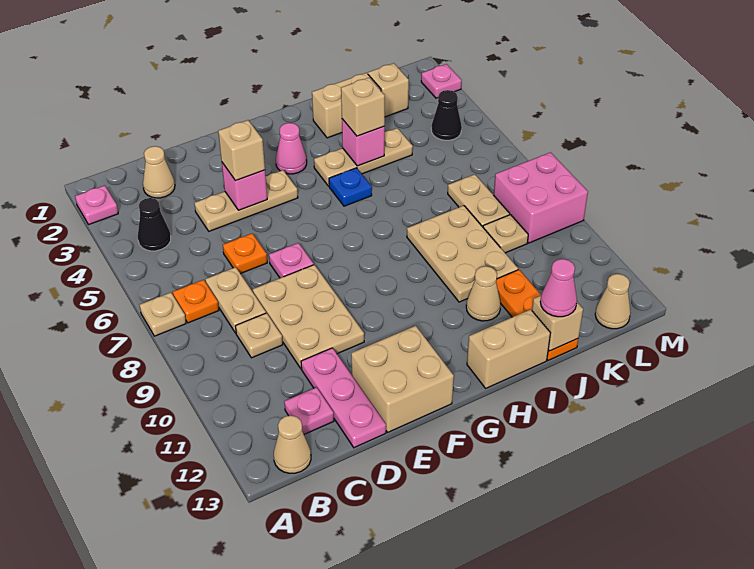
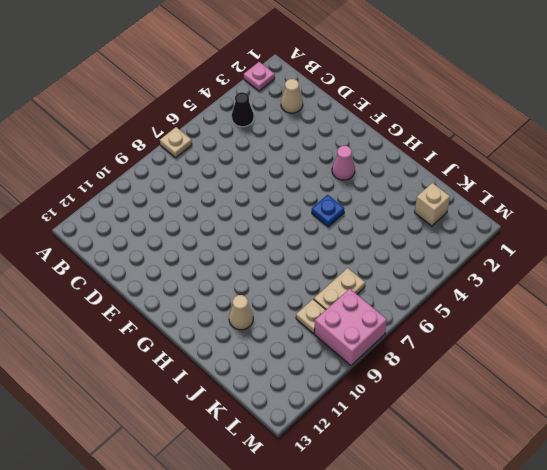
none -> orange 1x1 plate [173,280,219,323]
none -> tan 1x1 cone [274,415,311,473]
none -> tan 1x2 plate [205,267,266,333]
none -> tan 1x1 plate [236,313,283,358]

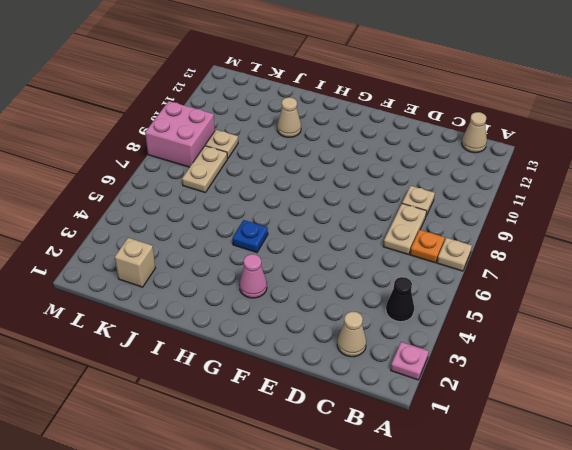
none -> pink 1x1 plate [284,387,334,434]
none -> tan 1x3 plate [194,170,298,231]
none -> orange 1x1 plate [223,234,267,274]
none -> tan 2x3 plate [253,265,364,369]

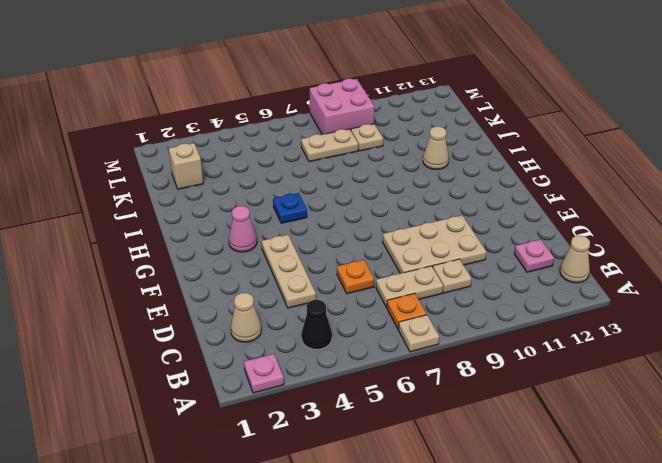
none -> pink 1x3 plate [301,348,386,448]
none -> pink 1x1 plate [269,243,314,278]
none -> tan 2x2 brick [351,326,454,432]
none -> tan 1x3 plate [314,128,413,186]

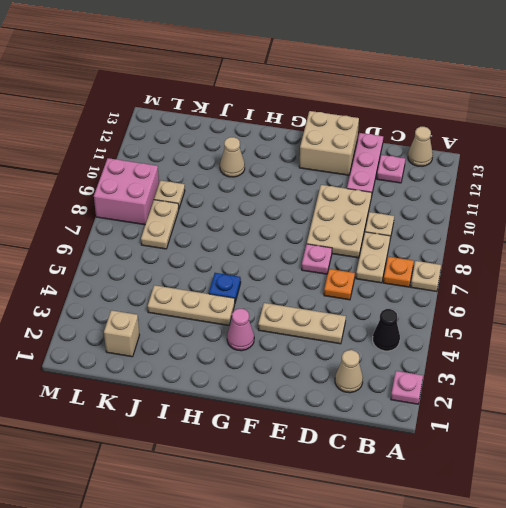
none -> tan 1x2 brick [467,309,550,388]
none -> tan 1x2 brick [312,73,381,138]
none -> tan 2x3 plate [407,206,518,302]
none -> orange 1x3 plate [496,270,578,360]

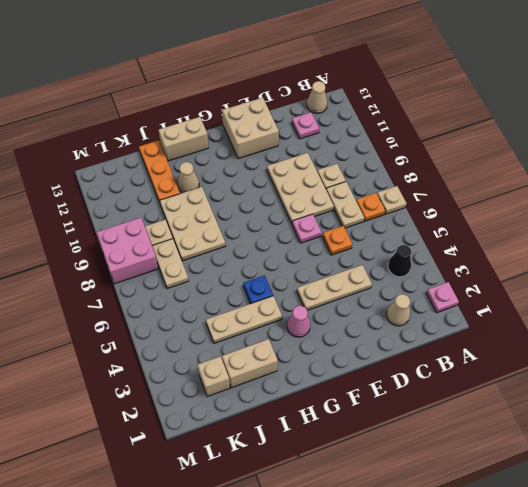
none -> pink 1x3 plate [301,348,386,448]
none -> black 1x1 cone [431,90,462,140]
none -> tan 1x1 cone [595,274,630,329]
none -> pink 1x1 plate [421,64,462,98]

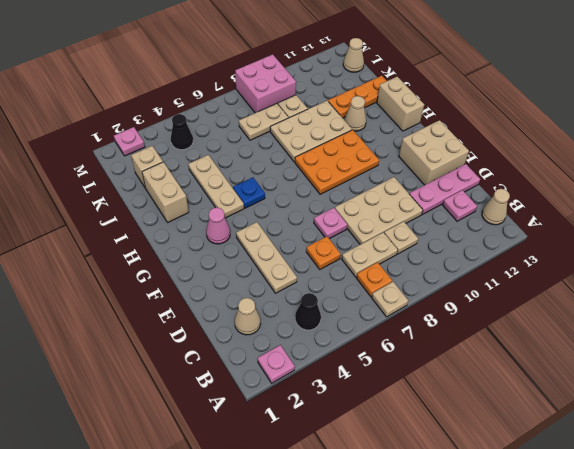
orange 2x3 plate [295,130,379,194] -> none
none -> pink 1x1 brick [222,163,267,210]
none -> pink 1x1 brick [342,119,385,166]
none -> tan 1x1 brick [532,296,583,351]
none -> tan 1x1 brick [218,120,265,181]

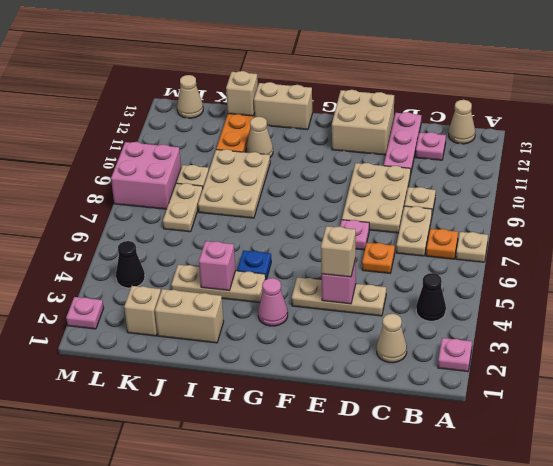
none -> tan 1x1 brick [341,78,385,136]
none -> pink 1x1 cone [540,259,577,317]

